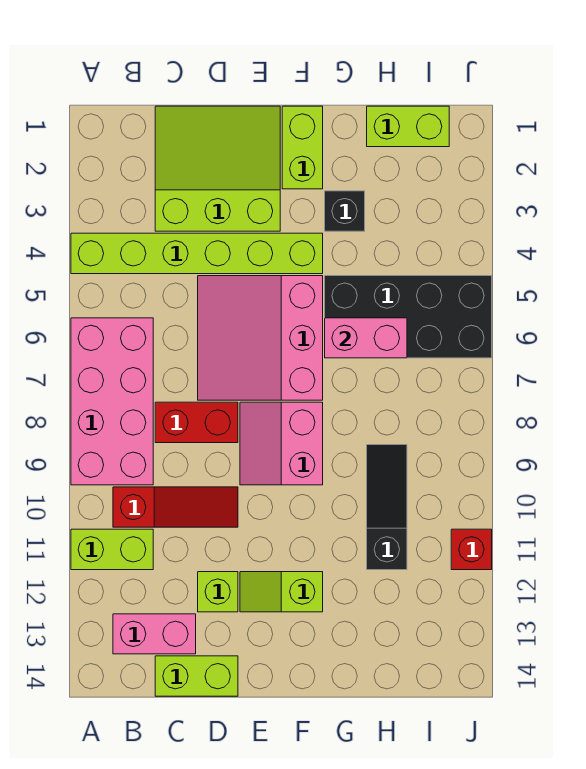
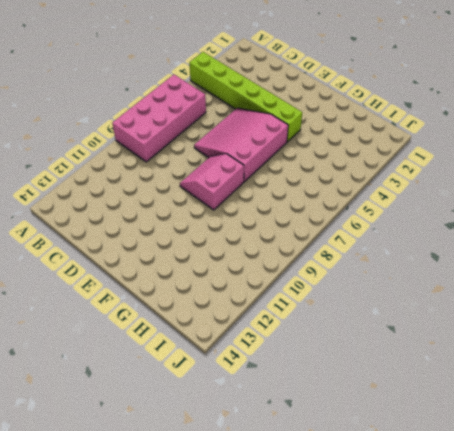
none -> lime 1x2 brick [71,529,153,570]
none -> red 1x3 slope [113,487,238,527]
none -> pink 1x2 brick [113,614,196,654]

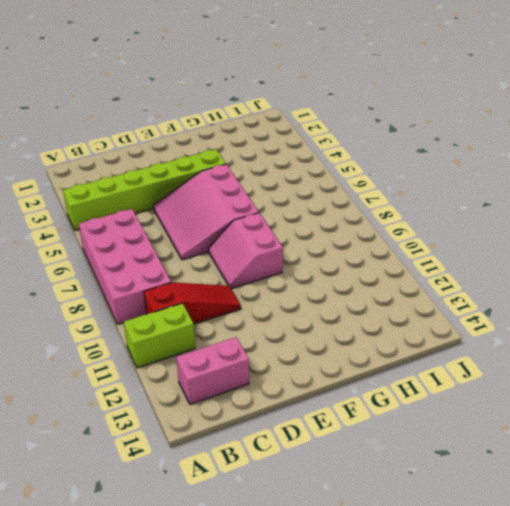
none -> lime 3x3 slope [155,106,280,231]
none -> red 1x2 brick [155,402,238,443]
none -> lime 1x2 brick [155,656,238,696]

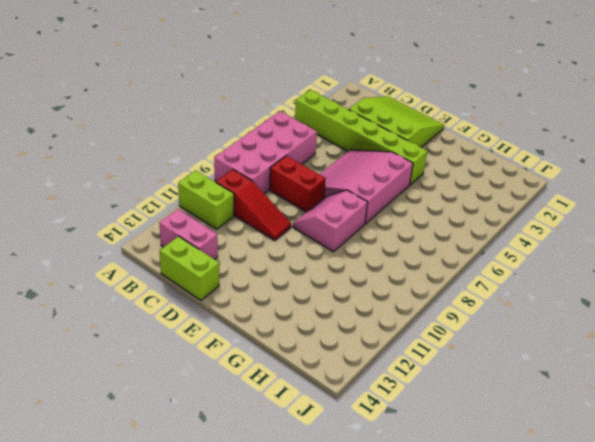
none -> lime 1x1 brick [198,572,238,612]
none -> lime 1x2 slope [240,572,323,612]
none -> lime 1x2 brick [282,106,323,189]

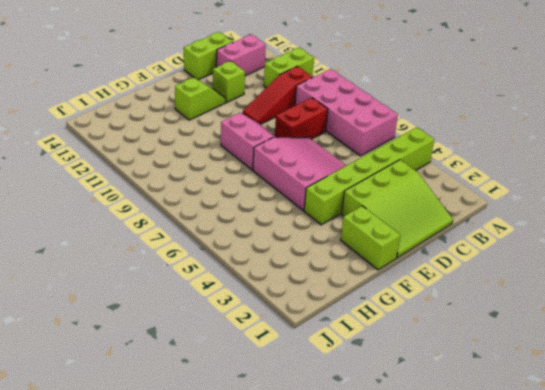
none -> black 1x1 brick [325,191,365,231]
none -> black 2x4 brick [325,276,492,358]
none -> lime 1x2 brick [367,106,449,147]

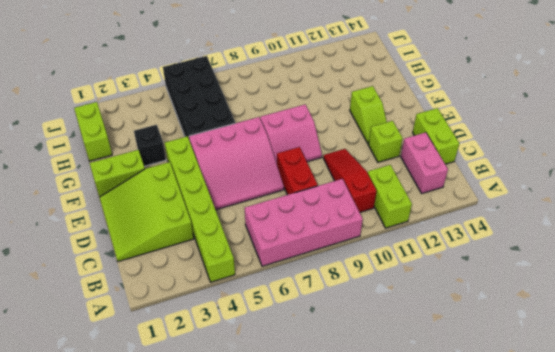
none -> black 1x3 slope [367,445,407,570]
none -> red 1x1 brick [451,529,492,570]
none -> pink 1x2 brick [325,318,407,358]

